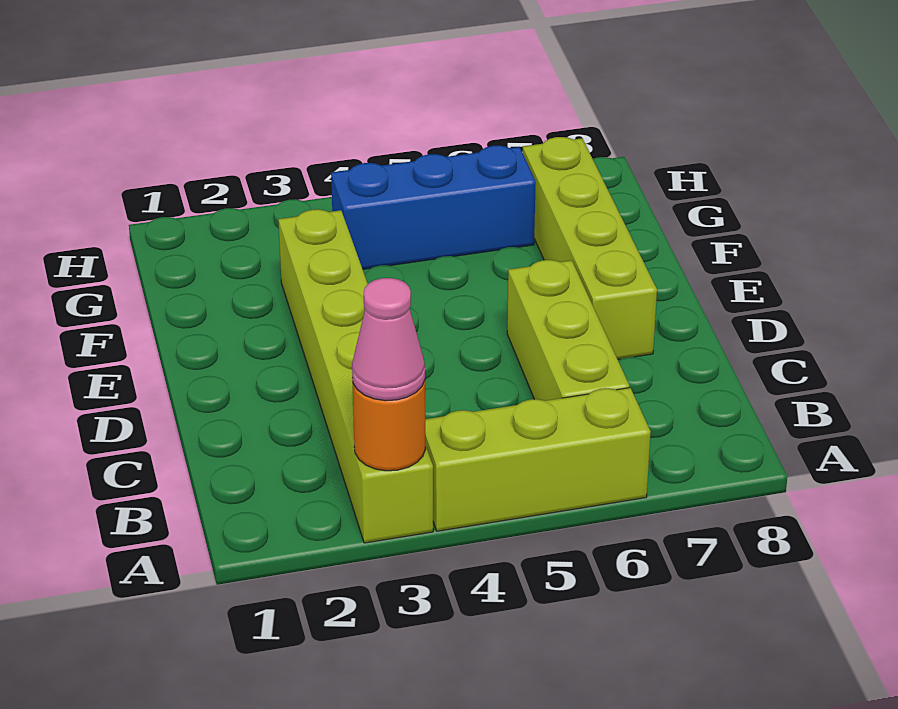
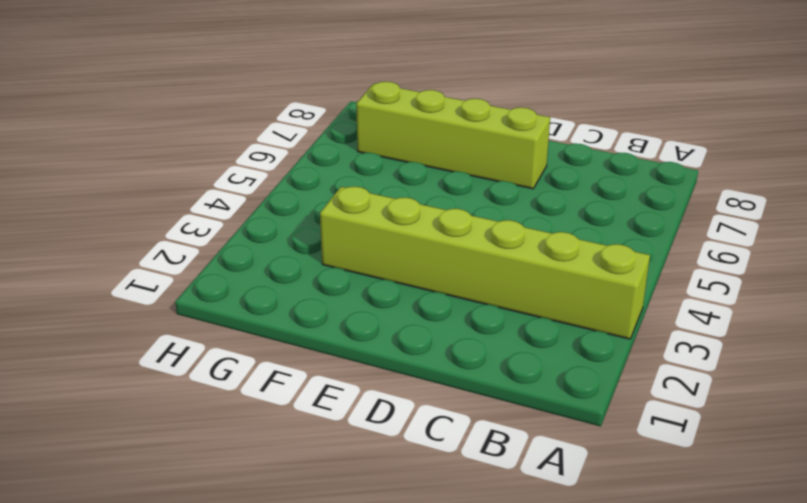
none -> lime 1x3 brick [425,388,651,531]
none -> lime 1x3 brick [507,260,629,401]

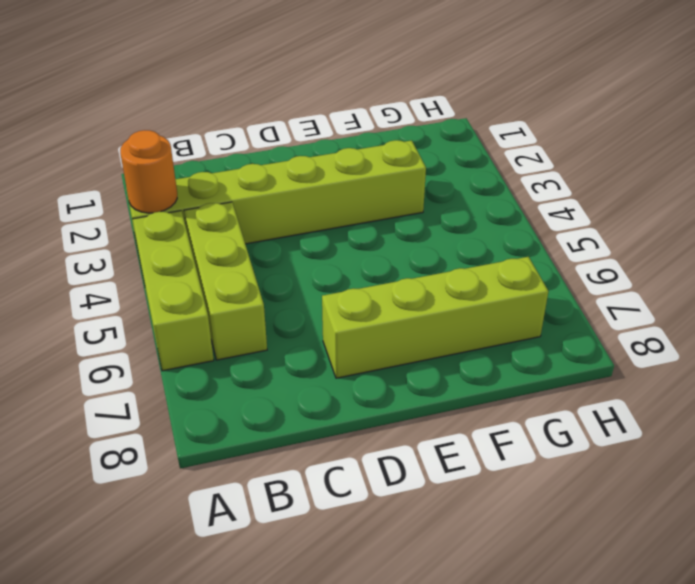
lime 1x3 brick [184,202,267,360] -> lime 1x3 brick turned to [507,260,629,401]
none -> blue 1x3 brick [331,145,536,269]
none -> pink 1x1 cone [352,278,425,401]

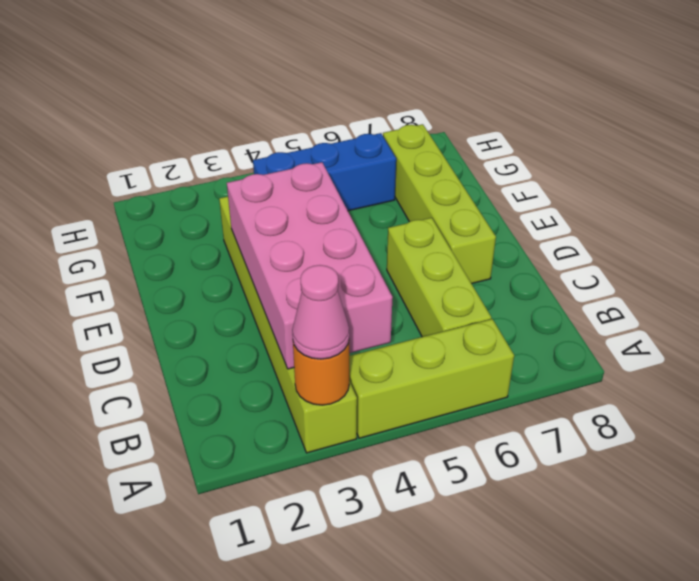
pink 2x4 brick [227,162,393,369] -> none

